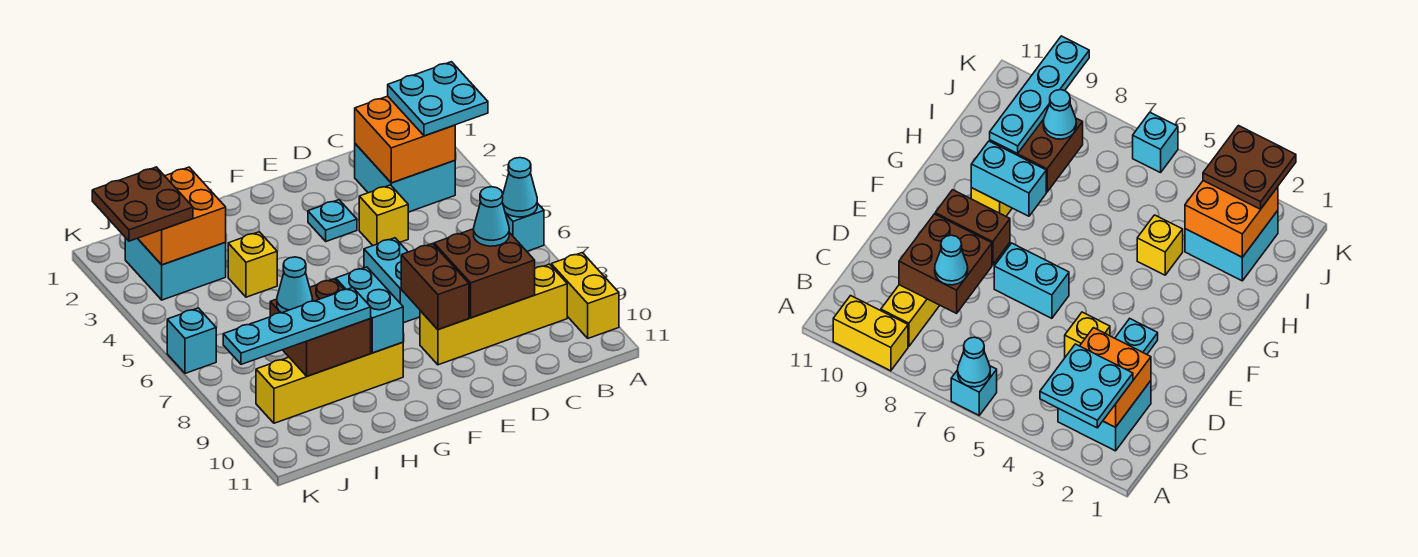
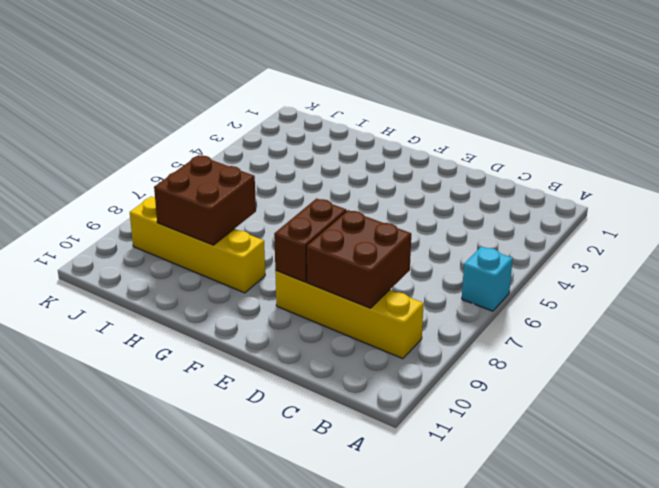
none -> yellow 1x2 brick [551,253,619,338]
none -> cyan 2x2 brick [355,144,455,212]
none -> yellow 1x1 brick [359,185,408,245]

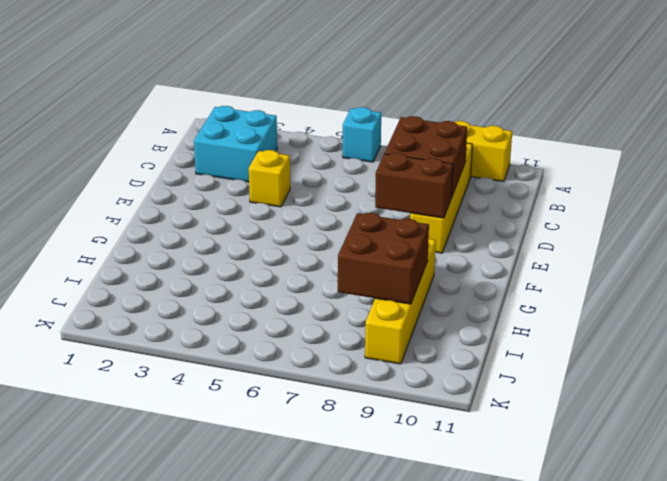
none -> cyan 1x1 plate [308,200,357,241]
none -> cyan 1x2 brick [364,238,420,323]
none -> yellow 1x1 brick [228,232,277,297]

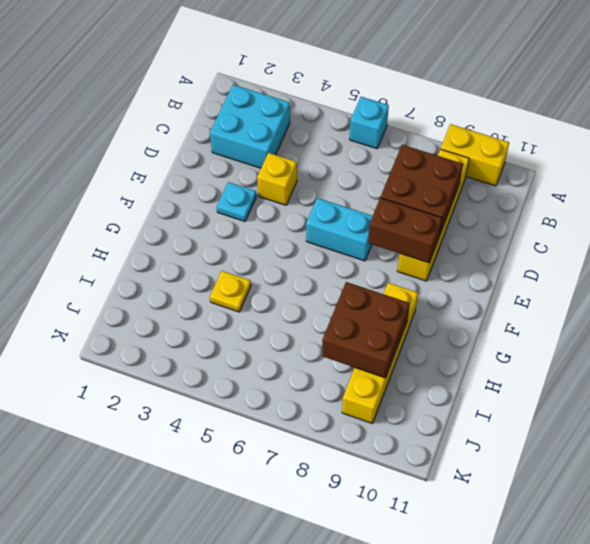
yellow 1x1 plate [210,271,251,312] -> yellow 1x1 brick [228,232,277,297]
none -> cyan 2x2 brick [125,238,226,300]
none -> cyan 1x1 brick [167,308,216,373]
none -> cyan 1x1 cone [502,158,537,217]

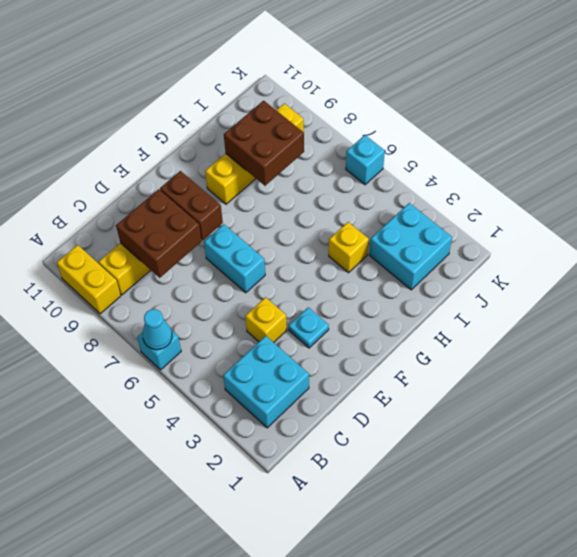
none -> orange 2x2 brick [355,96,455,183]
none -> cyan 1x2 brick [336,267,403,353]
none -> orange 2x2 brick [138,167,226,265]

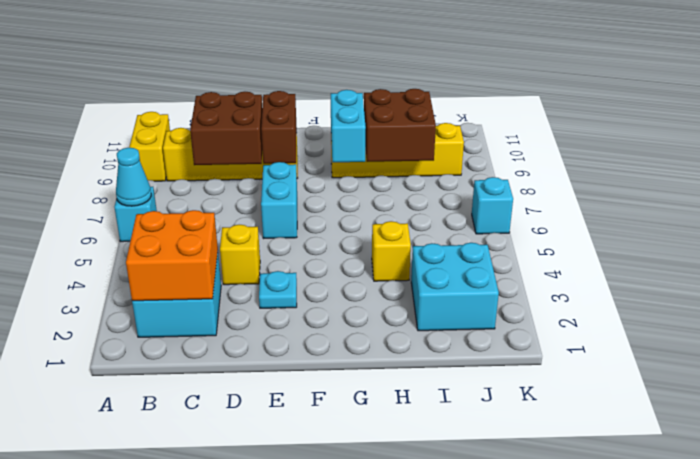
none -> orange 2x2 brick [138,167,226,265]
none -> cyan 2x2 plate [388,62,488,136]
none -> cyan 1x1 cone [474,187,509,246]

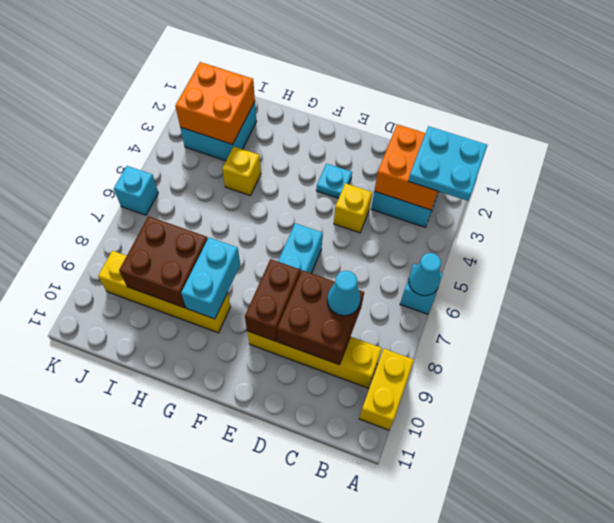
none -> cyan 1x4 plate [223,288,371,364]
none -> cyan 1x1 cone [277,257,313,313]
none -> brown 2x2 plate [92,167,193,241]

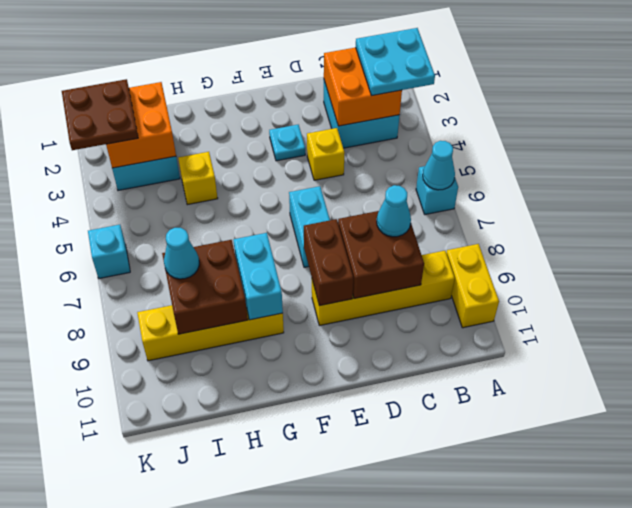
none -> cyan 1x4 plate [223,288,371,364]

